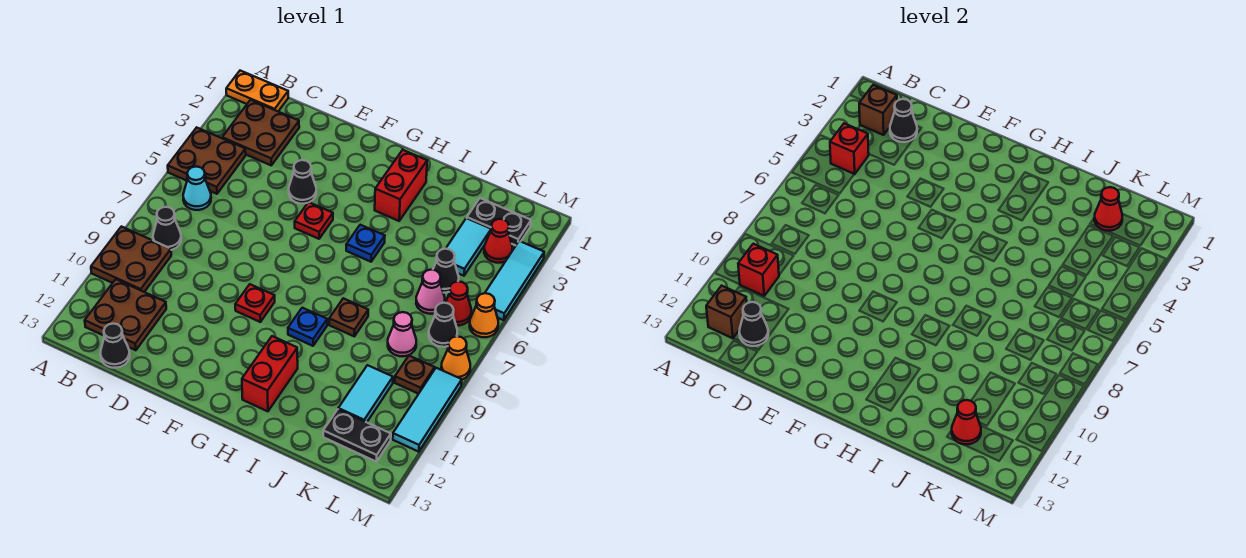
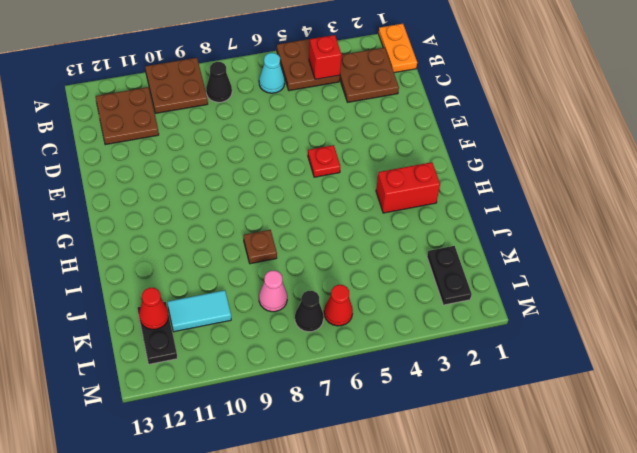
none -> black 1x1 cone [100,324,130,368]
none -> black 1x1 cone [289,160,316,204]
none -> red 1x1 plate [235,284,275,322]
none -> blue 1x1 plate [346,225,385,262]

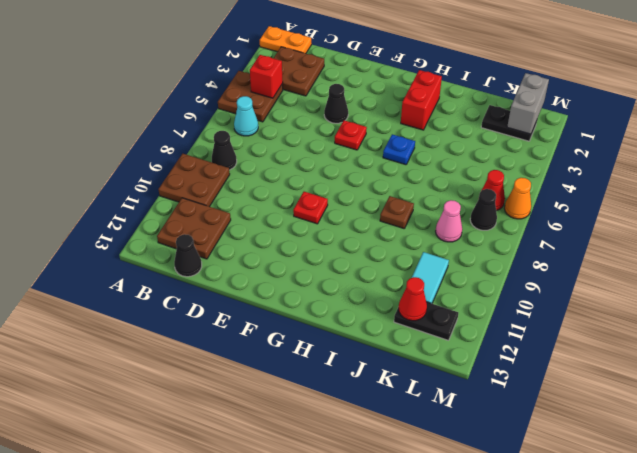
grey 1x2 brick [507,73,549,134] -> none
none -> blue 1x1 plate [288,308,327,346]
none -> red 1x2 brick [242,336,298,411]
none -> cyan 1x2 tile [446,218,491,276]
none -> black 1x1 cone [433,249,459,293]

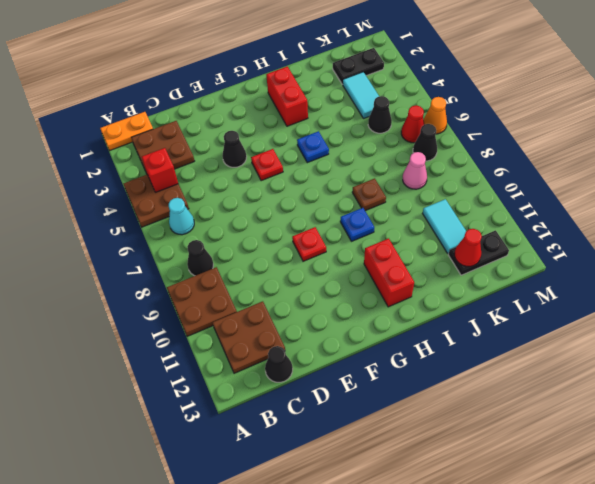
none -> pink 1x1 cone [416,270,445,314]
none -> red 1x1 cone [484,219,512,263]
none -> brown 1x1 plate [395,356,435,394]
none -> cyan 1x3 tile [485,241,544,320]

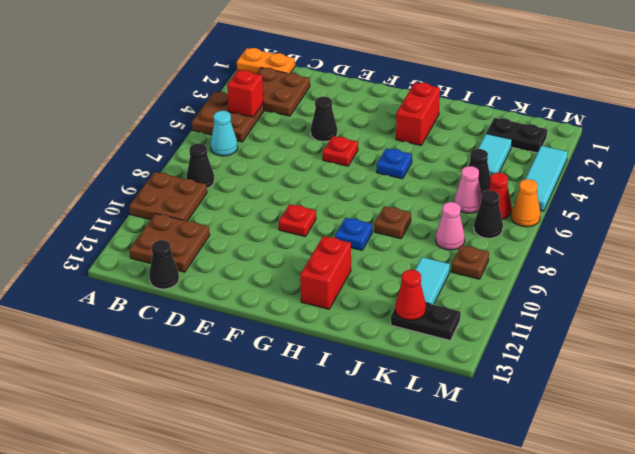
none -> red 1x1 cone [484,219,512,263]
none -> orange 1x1 cone [441,336,470,380]
none -> cyan 1x3 tile [393,368,462,452]
none -> brown 1x1 brick [859,85,897,135]

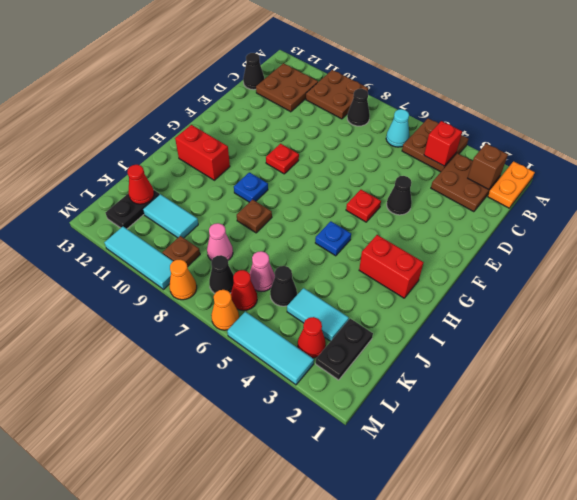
none -> red 1x1 brick [738,244,779,296]
none -> brown 1x1 brick [706,286,747,338]
none -> black 1x1 cone [890,99,917,142]
none -> black 1x1 cone [739,302,768,346]

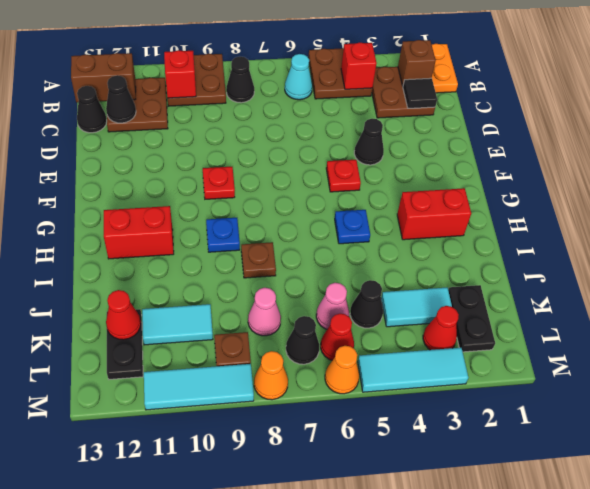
brown 1x2 brick [71,53,136,103] -> brown 1x1 brick [706,286,747,338]
black 1x1 tile [403,78,437,108] -> black 1x1 cone [890,99,917,142]
none -> red 1x1 cone [1094,187,1122,231]

